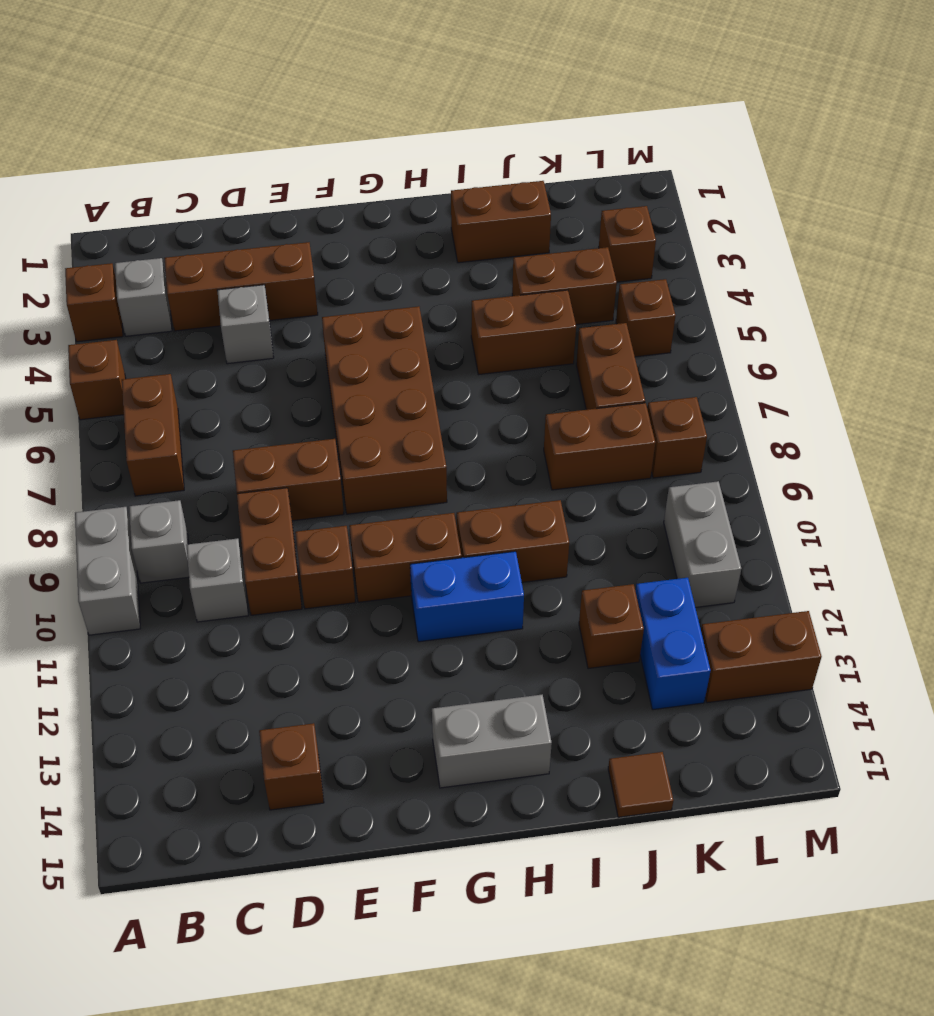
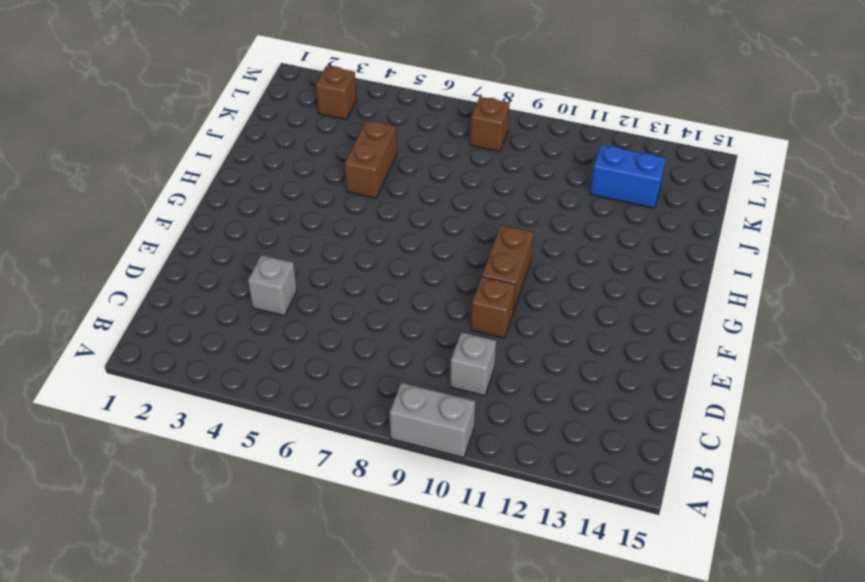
none -> brown 1x1 brick [65,263,123,342]
none -> brown 1x1 brick [68,340,126,420]
none -> grey 1x1 brick [115,258,172,336]
none -> brown 1x2 brick [122,374,184,496]

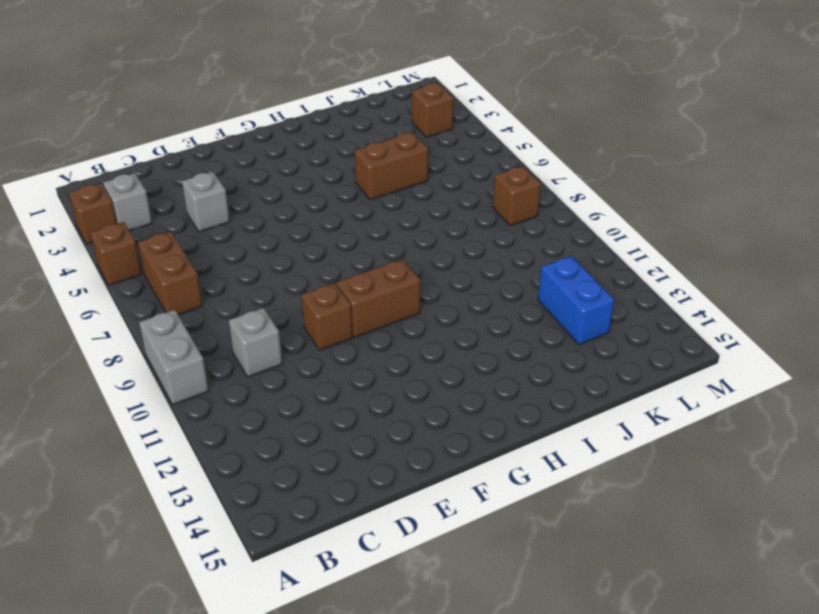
none -> grey 1x1 brick [129,500,189,583]
none -> brown 1x3 brick [164,242,318,331]
none -> brown 1x2 brick [233,439,344,521]
none -> brown 1x2 brick [237,488,302,615]

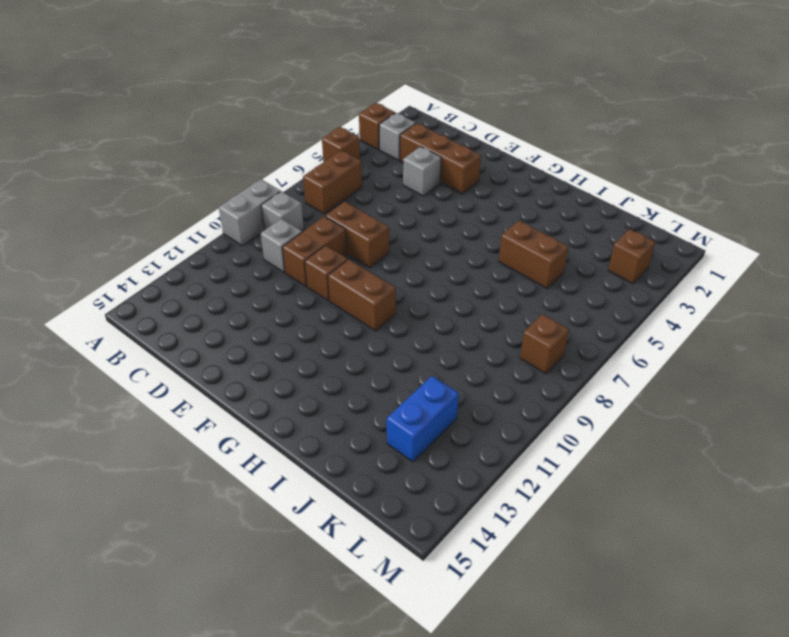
none -> brown 1x1 brick [259,723,324,810]
none -> brown 2x4 brick [322,306,447,514]
none -> blue 1x2 brick [410,551,524,642]
none -> grey 1x2 brick [432,695,552,788]

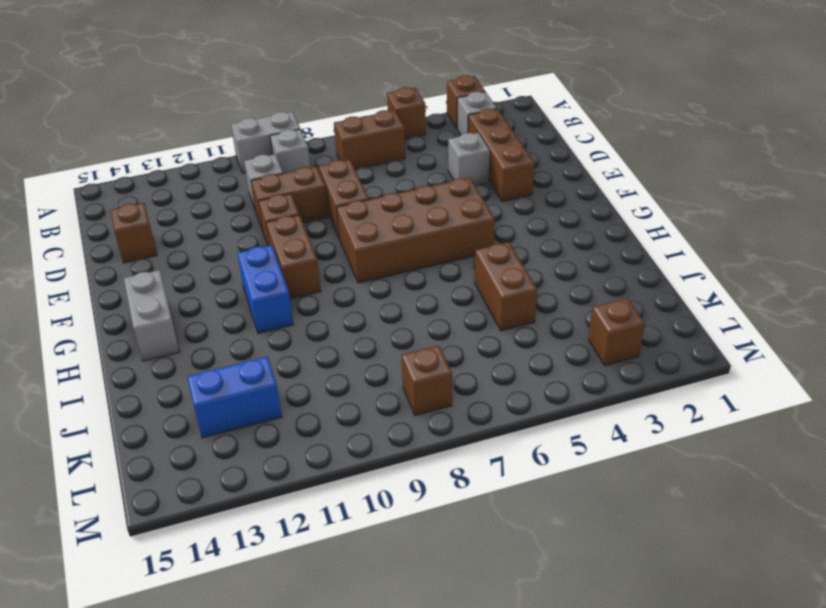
none -> brown 1x2 brick [457,500,569,582]
none -> brown 1x2 brick [451,181,551,263]
none -> brown 1x2 brick [512,247,617,325]
none -> brown 1x2 brick [544,403,655,490]

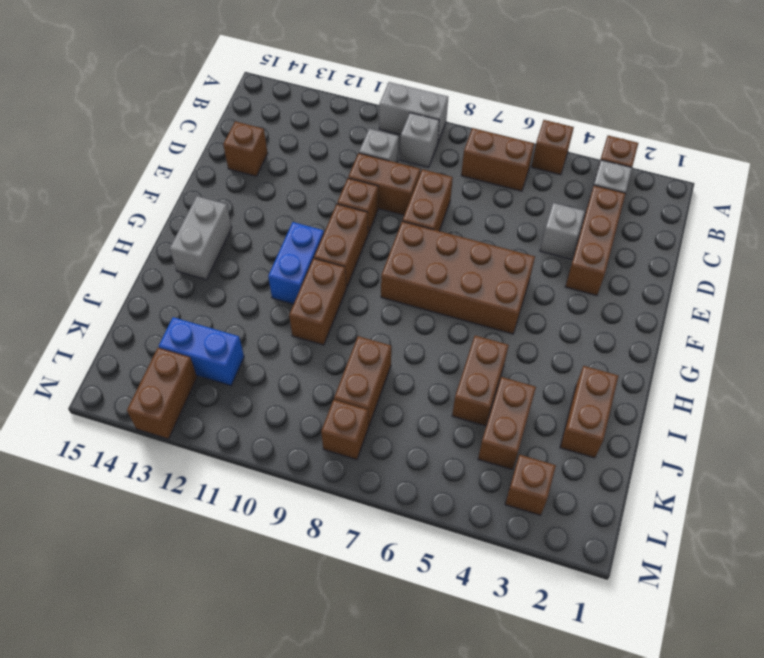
none -> brown 1x1 brick [579,584,644,669]
none -> brown 1x1 tile [608,752,673,817]
none -> brown 1x2 brick [576,323,645,410]
none -> brown 1x1 brick [616,279,676,357]

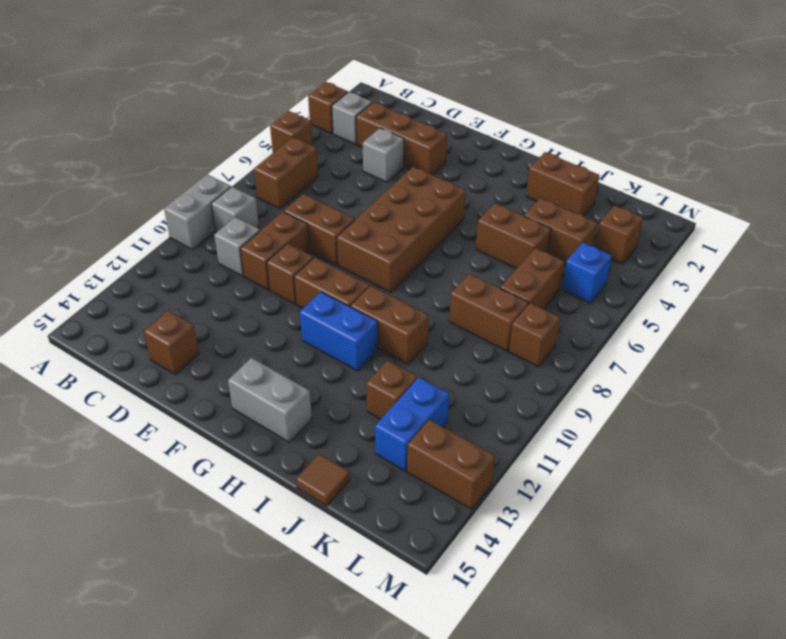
blue 1x1 brick [562,243,612,303] -> brown 1x1 brick [616,279,676,357]
none -> grey 1x2 brick [664,481,742,607]

